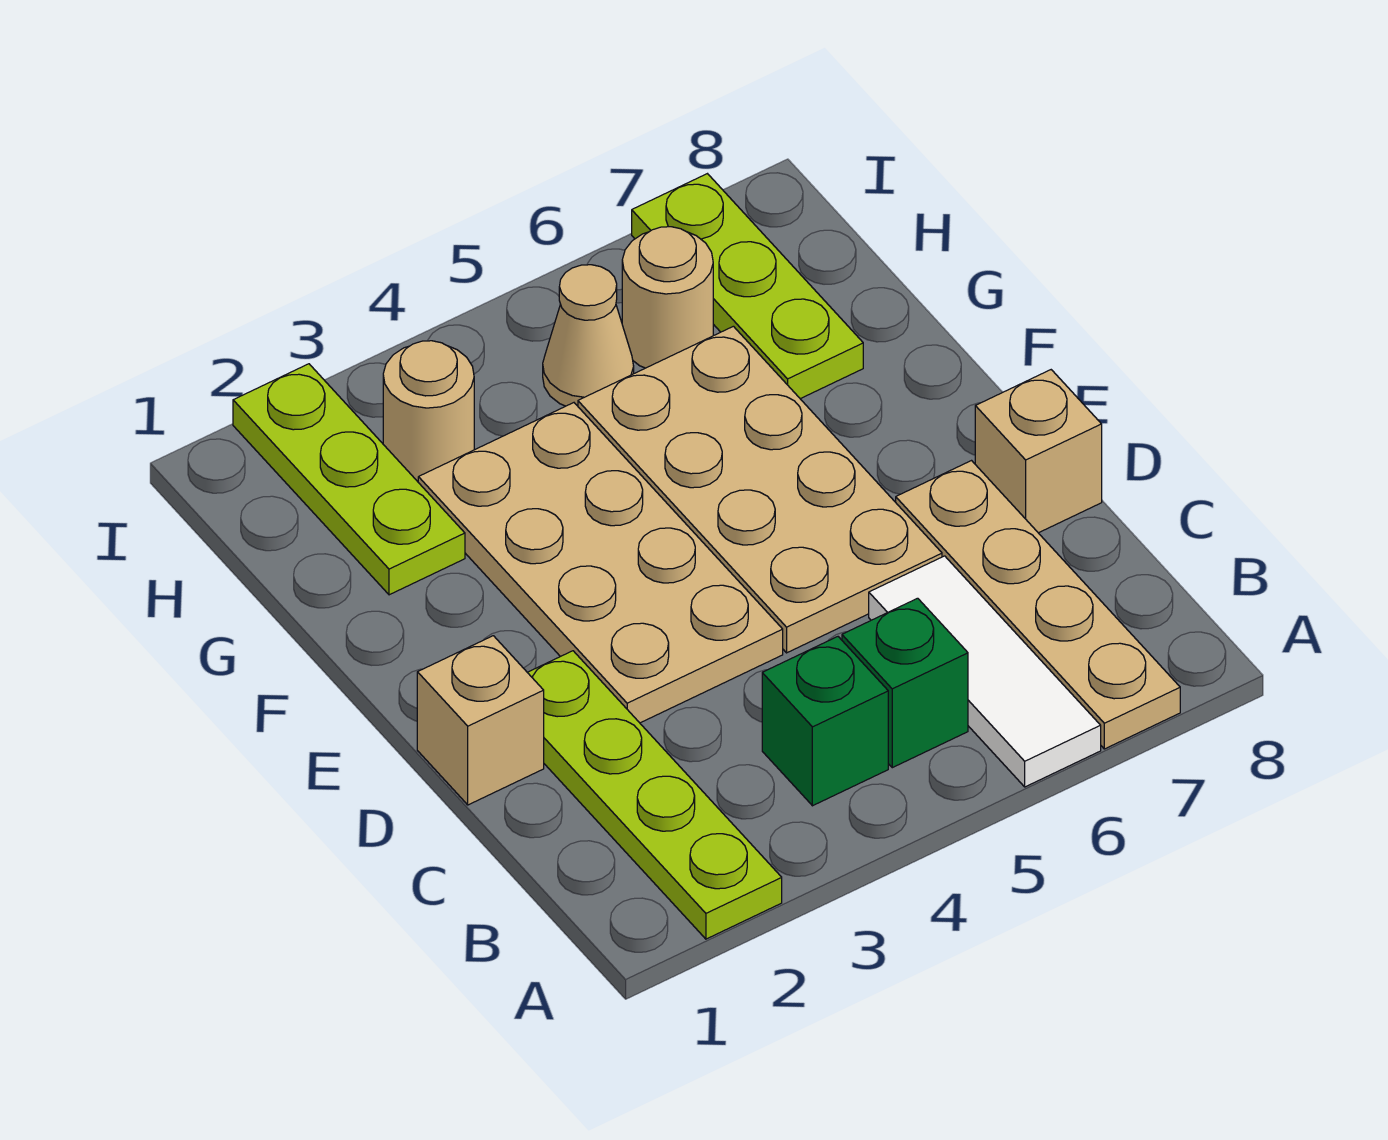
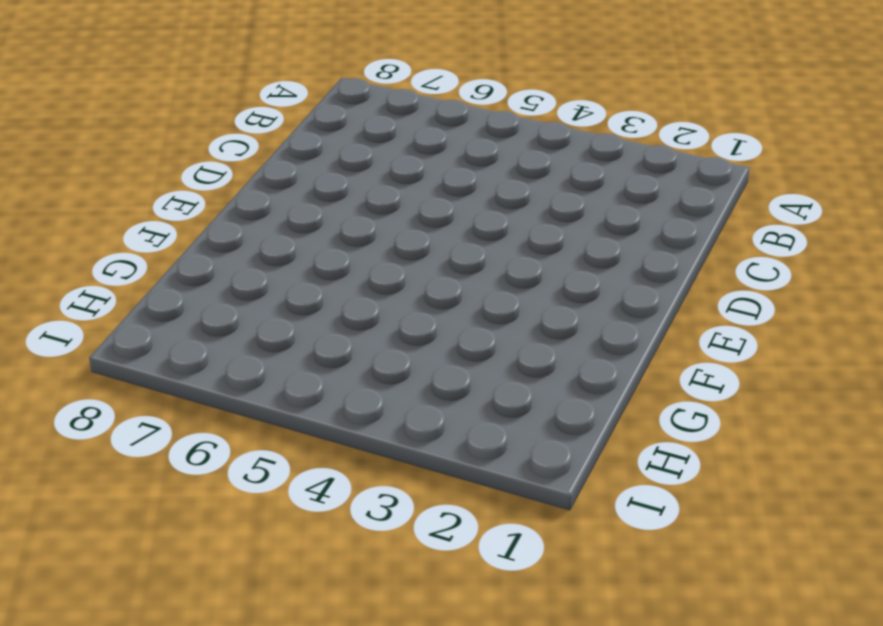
none -> lime 1x4 plate [527,651,782,939]
none -> white 1x3 tile [869,556,1101,787]
none -> tan 1x4 plate [896,461,1180,749]

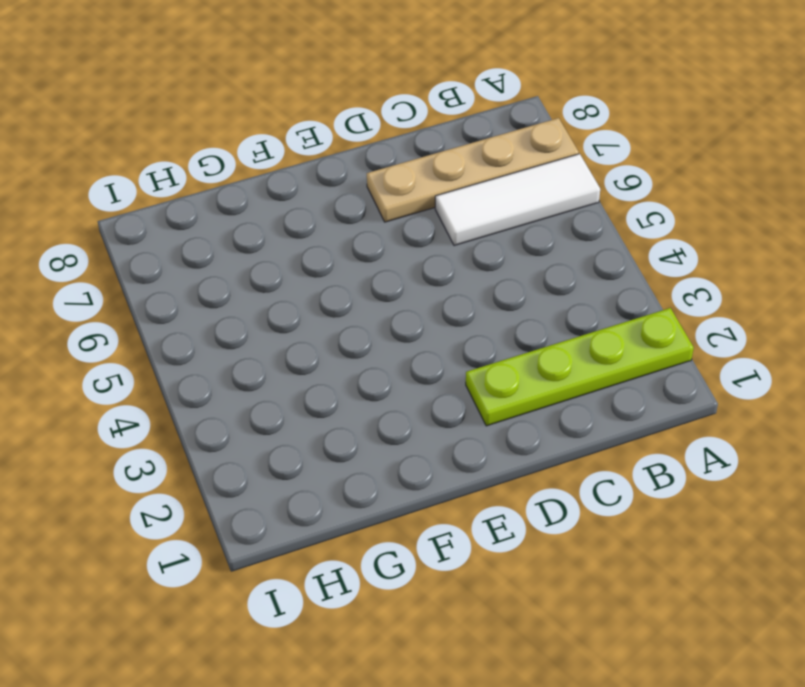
none -> green 1x1 brick [762,637,888,806]
none -> green 1x1 brick [842,598,968,768]
none -> tan 1x1 brick [417,636,544,805]

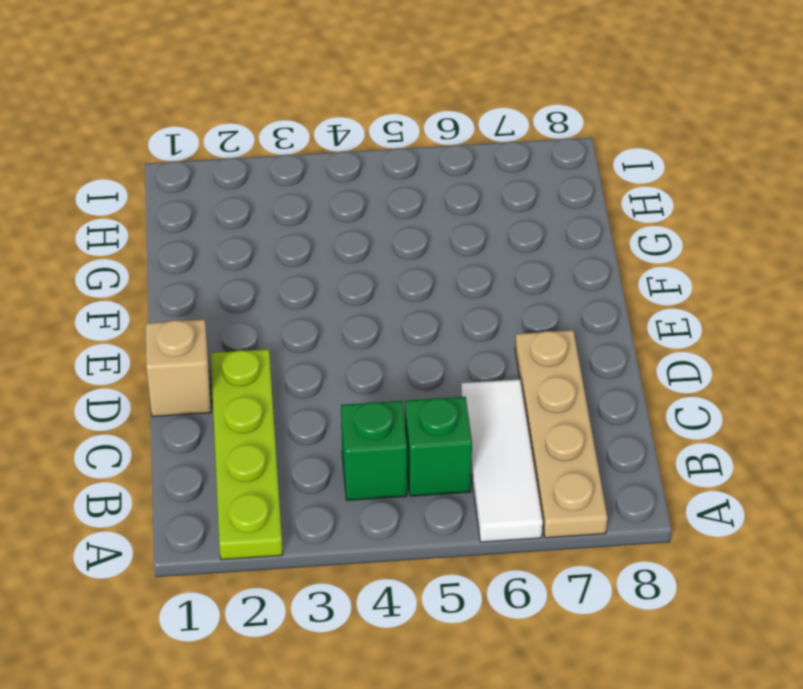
none -> tan 2x4 plate [418,403,783,723]
none -> tan 2x4 plate [578,326,942,653]
none -> tan 1x1 brick [975,370,1102,533]

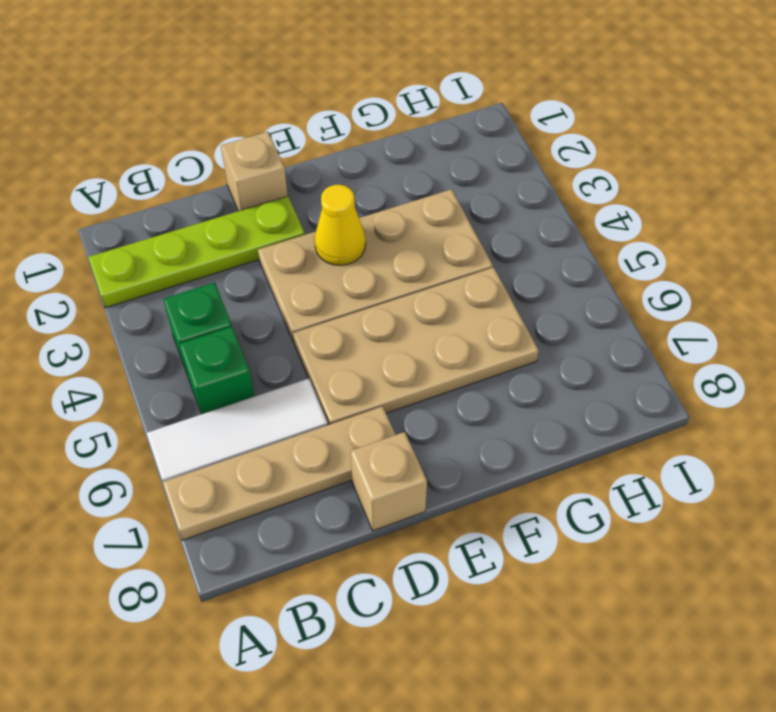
yellow 1x1 cone [314,185,366,265] -> none
none -> lime 1x3 plate [233,364,465,595]
none -> lime 1x3 plate [632,174,863,399]
none -> tan 1x1 round brick [383,341,474,482]

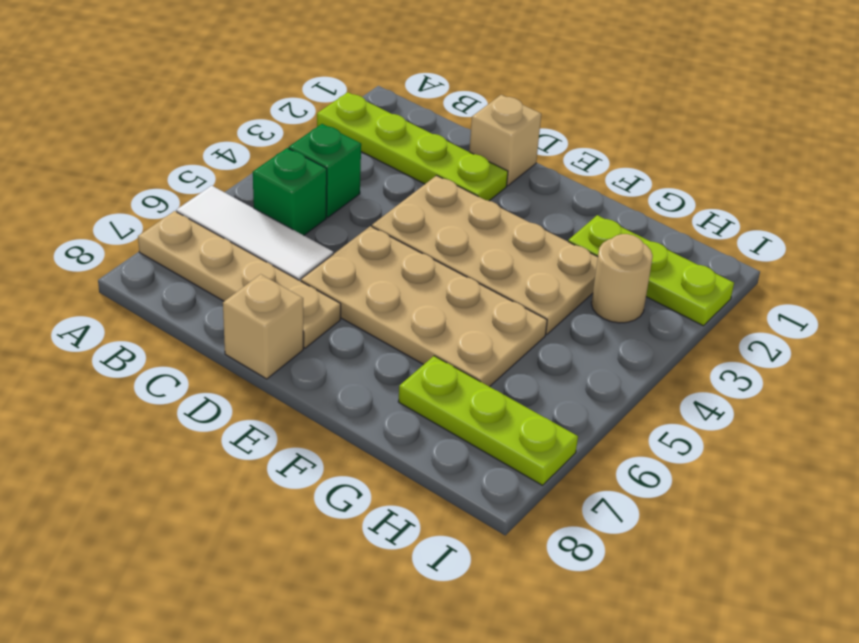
none -> tan 1x1 cone [543,265,634,406]
none -> tan 1x1 round brick [622,227,713,368]

